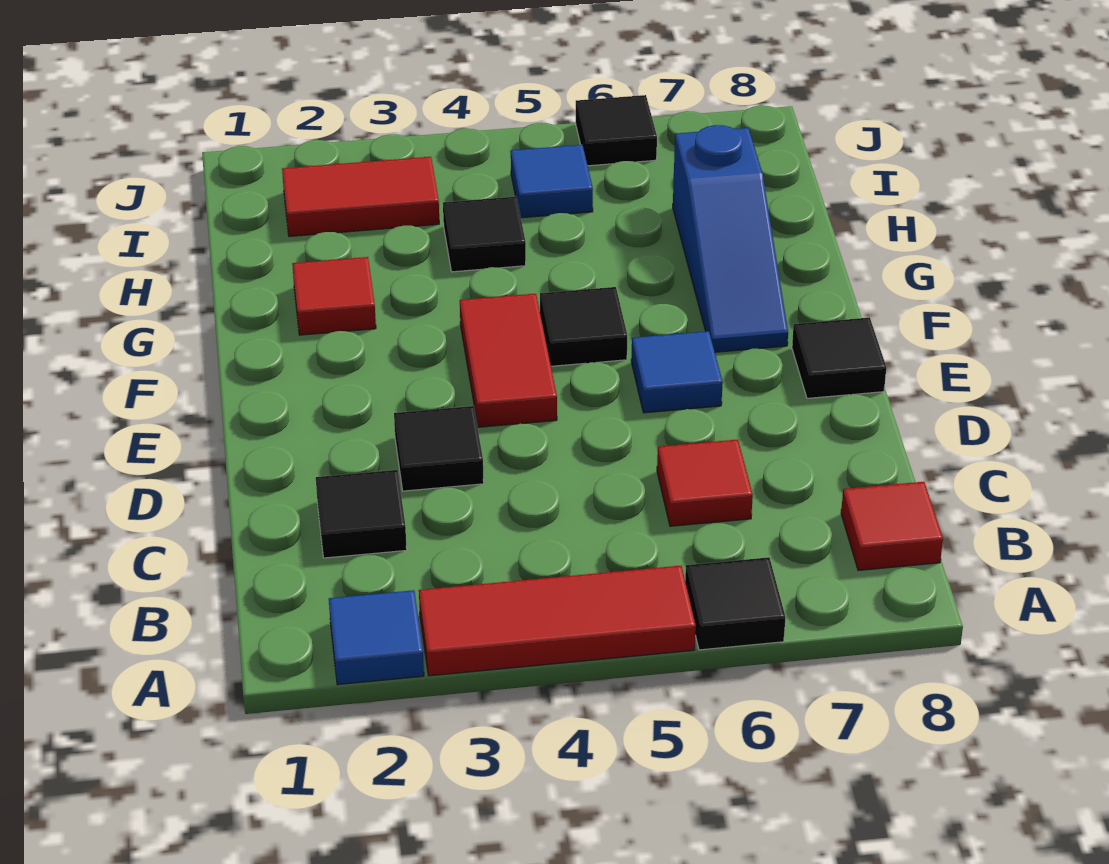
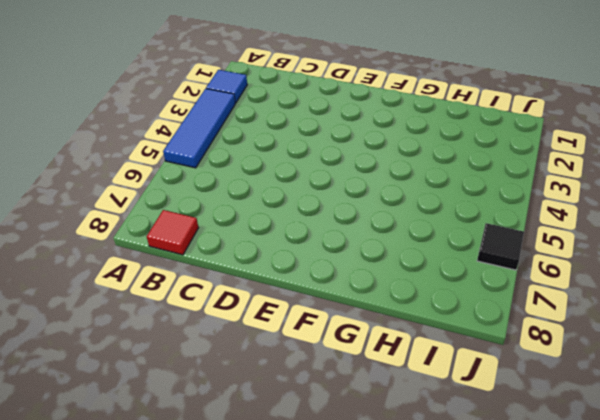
blue 1x3 tile [163,89,235,168] -> red 1x3 tile [419,566,696,676]
none -> black 1x1 tile [685,557,786,650]
none -> black 1x1 tile [316,470,407,558]
none -> red 1x1 tile [657,440,753,526]

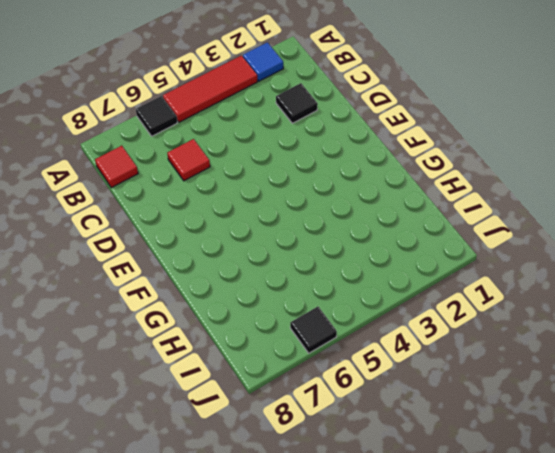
none -> black 1x1 tile [394,406,484,491]
none -> red 1x2 tile [460,294,557,427]
none -> blue 1x1 tile [631,331,723,413]

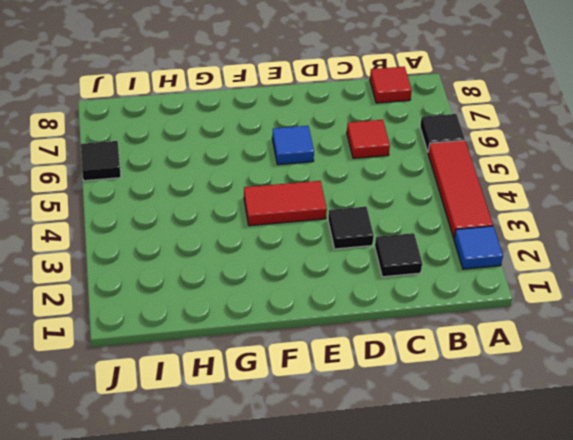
none -> black 1x1 tile [792,317,886,398]
none -> black 1x1 tile [540,287,627,366]
none -> blue 1x3 slope [673,125,788,352]

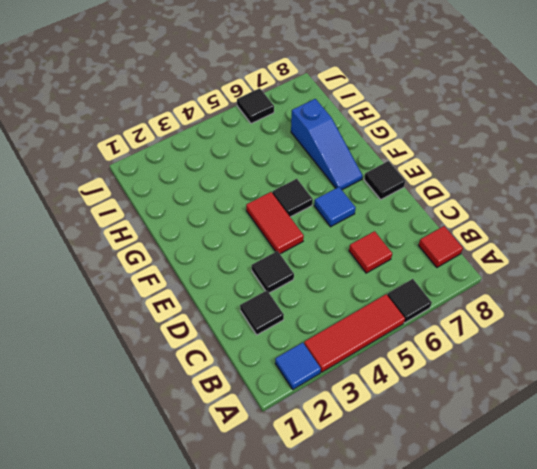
none -> red 1x1 tile [292,257,376,335]
none -> black 1x1 tile [443,196,526,272]
none -> red 1x2 tile [282,157,439,236]

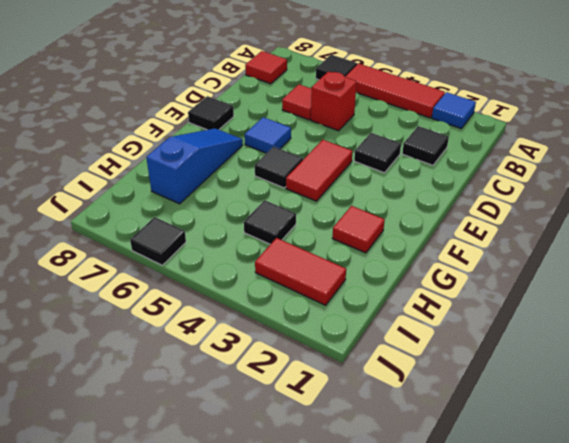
red 1x1 brick [311,71,357,131] -> none
none -> blue 1x1 tile [511,145,593,218]

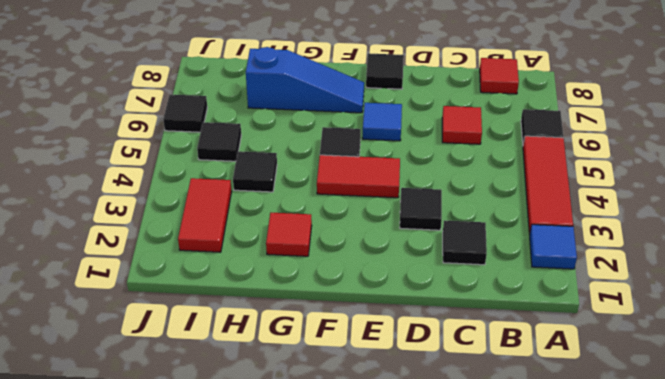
black 1x1 tile [197,122,241,161] -> blue 1x1 tile [511,145,593,218]

